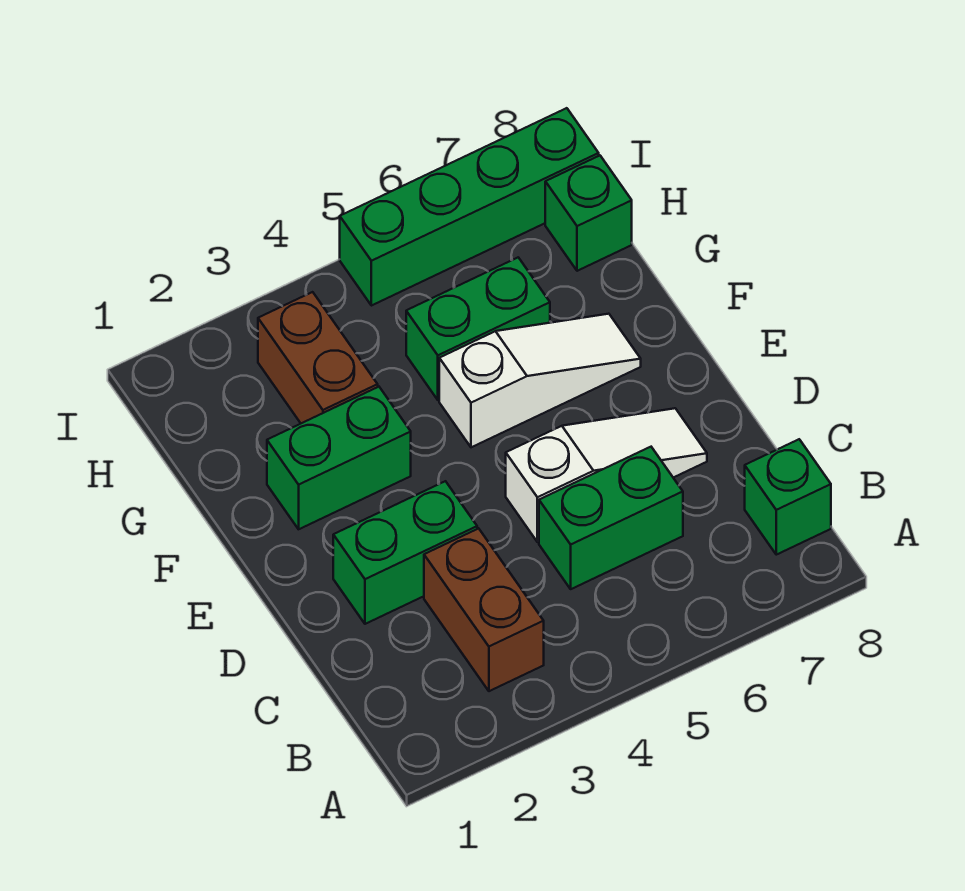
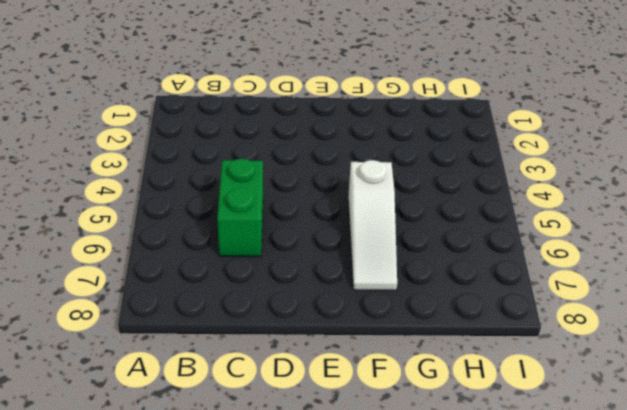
none -> brown 1x2 brick [424,528,544,691]
none -> green 1x1 brick [745,439,831,555]

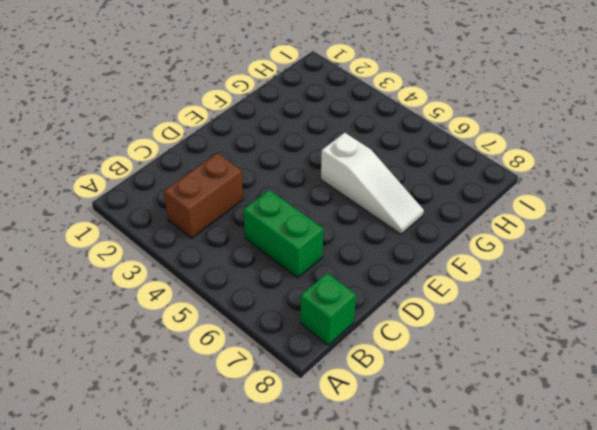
none -> green 1x2 brick [333,481,477,624]
none -> white 1x3 slope [506,408,707,542]

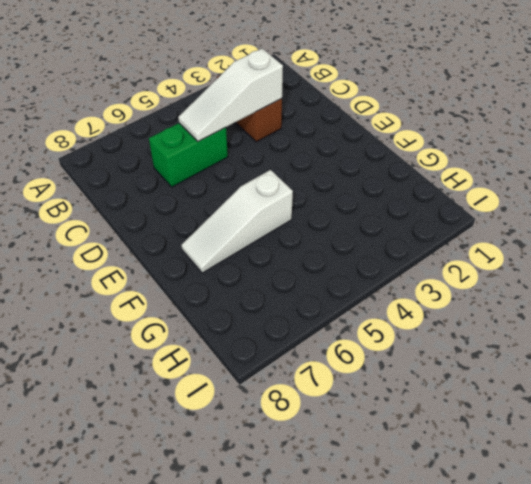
white 1x3 slope [178,49,283,142] -> white 1x3 slope moved to [506,408,707,542]
none -> green 1x1 brick [745,439,831,555]
none -> green 1x2 brick [333,481,477,624]

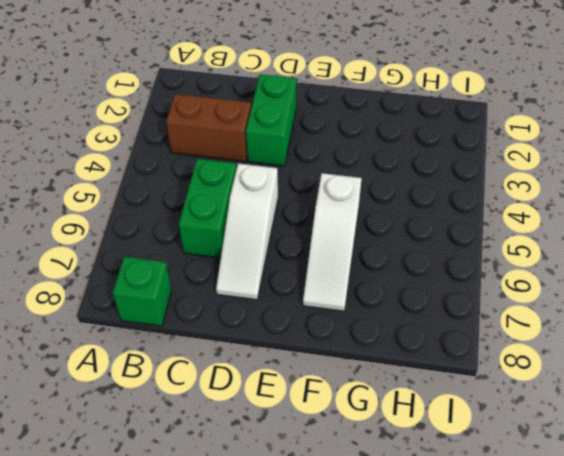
none -> green 1x2 brick [267,387,411,529]
none -> brown 1x2 brick [258,292,378,423]

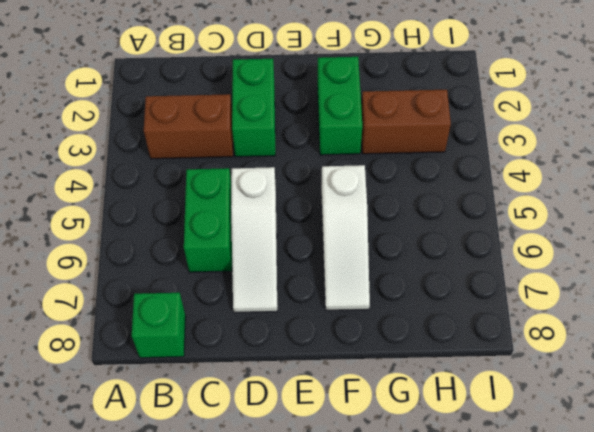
none -> green 1x2 brick [406,257,550,400]
none -> green 1x1 brick [545,156,632,271]

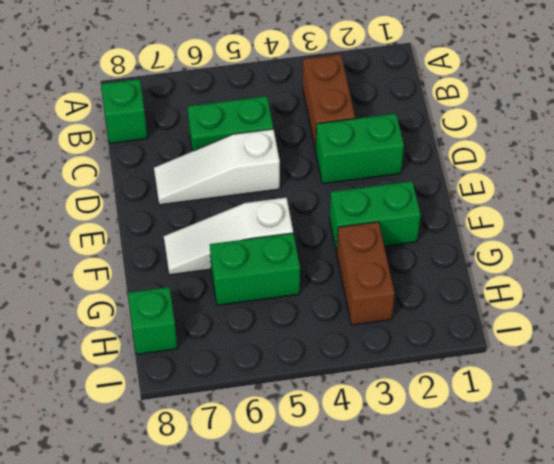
none -> green 1x4 brick [340,108,599,306]

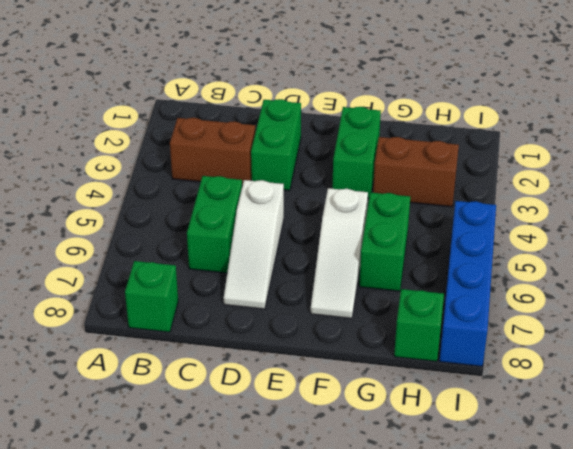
blue 1x4 brick [439,201,496,366] -> green 1x4 brick [340,108,599,306]

